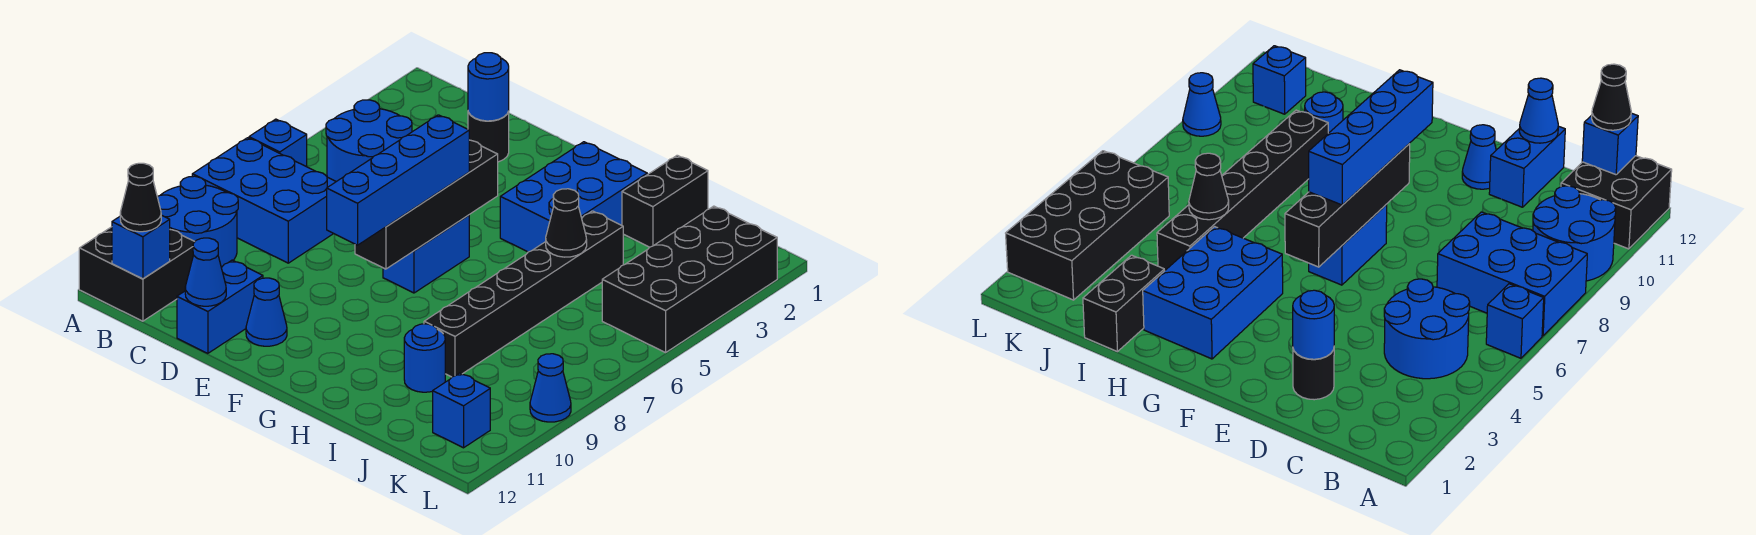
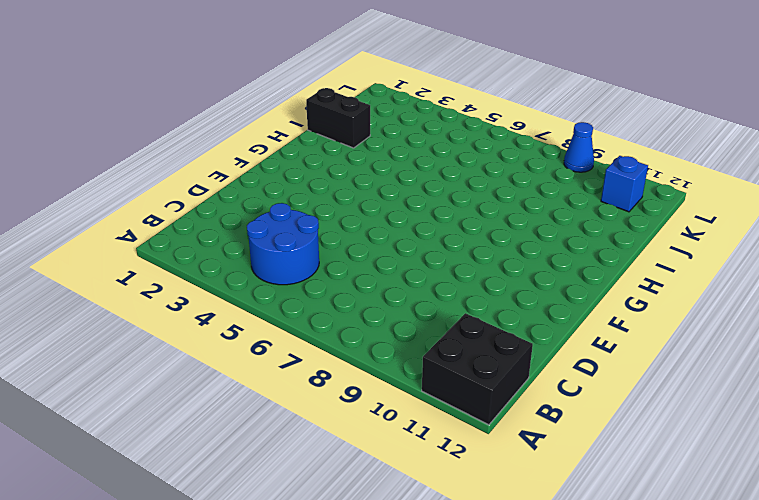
none -> blue 1x1 brick [249,119,307,167]
none -> blue 2x3 brick [192,138,336,263]
none -> blue 2x2 round brick [157,176,238,267]

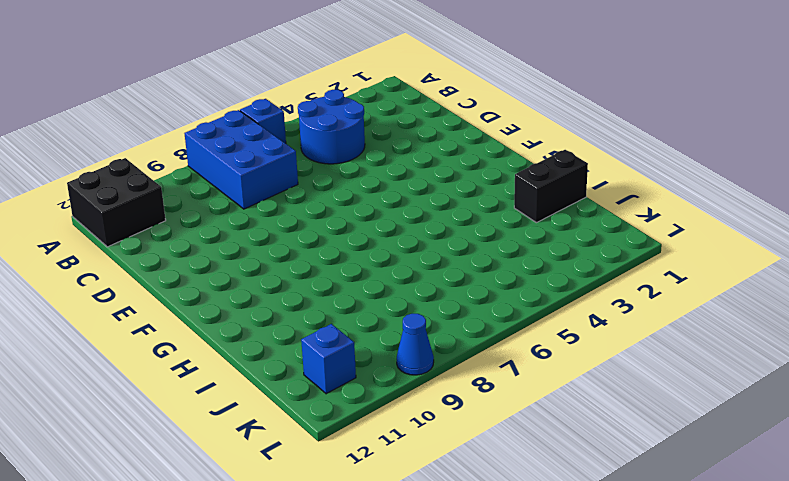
none -> blue 2x2 round brick [157,176,238,267]
none -> black 1x1 round brick [468,112,509,162]
none -> blue 1x2 brick [177,260,263,353]

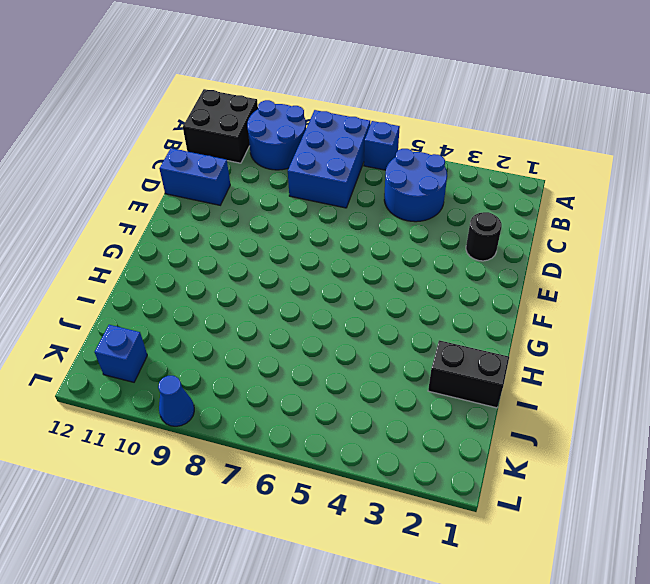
none -> blue 1x1 cone [246,278,287,346]
none -> blue 1x2 brick [383,215,469,293]
none -> blue 2x3 brick [500,142,647,252]

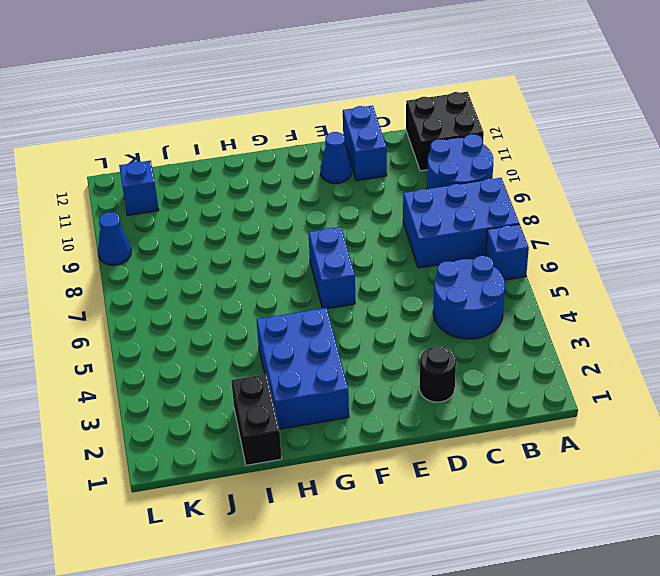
none -> black 1x6 brick [424,211,623,377]
none -> blue 1x1 round brick [404,324,445,392]
none -> black 2x4 brick [602,206,777,353]

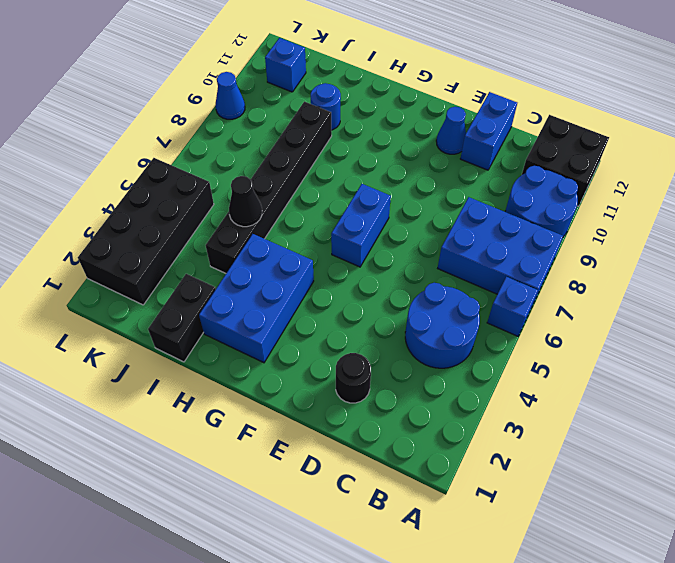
none -> blue 1x1 brick [112,215,170,279]
none -> blue 1x1 round brick [468,53,509,121]
none -> blue 1x1 cone [185,238,226,306]

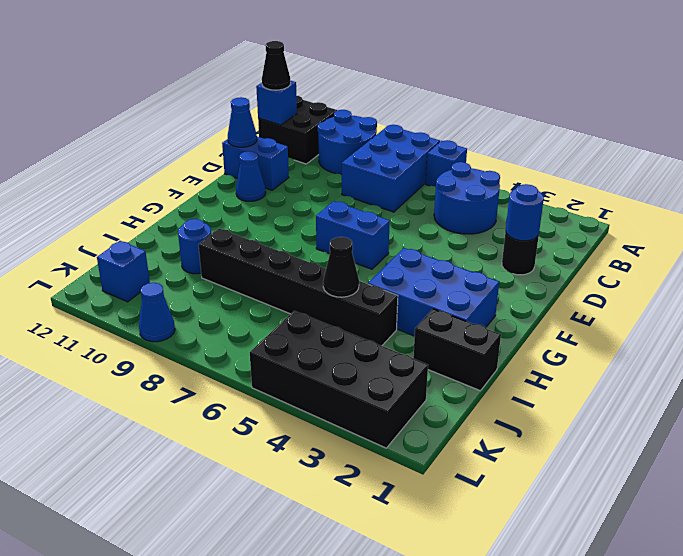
none -> black 1x4 brick [355,140,498,269]
none -> blue 1x4 brick [327,115,469,245]

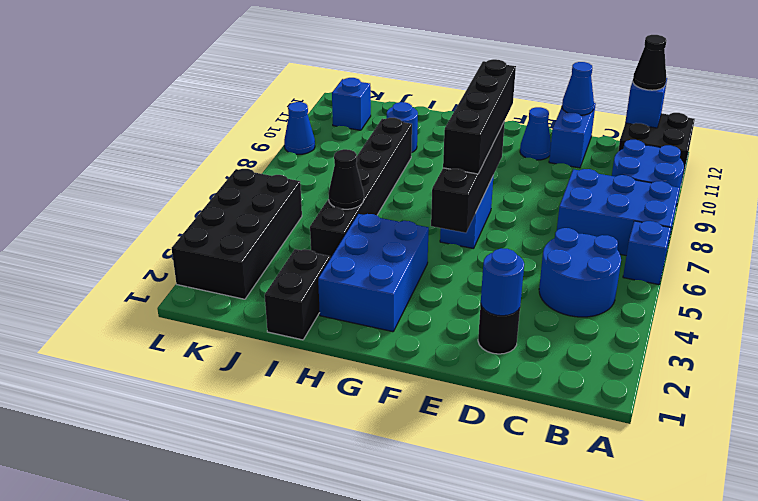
black 1x4 brick [443,59,516,174] -> blue 1x4 brick [327,115,469,245]

